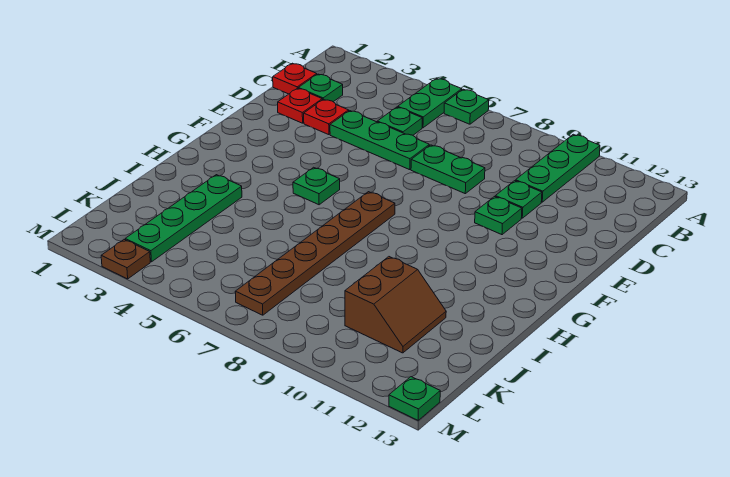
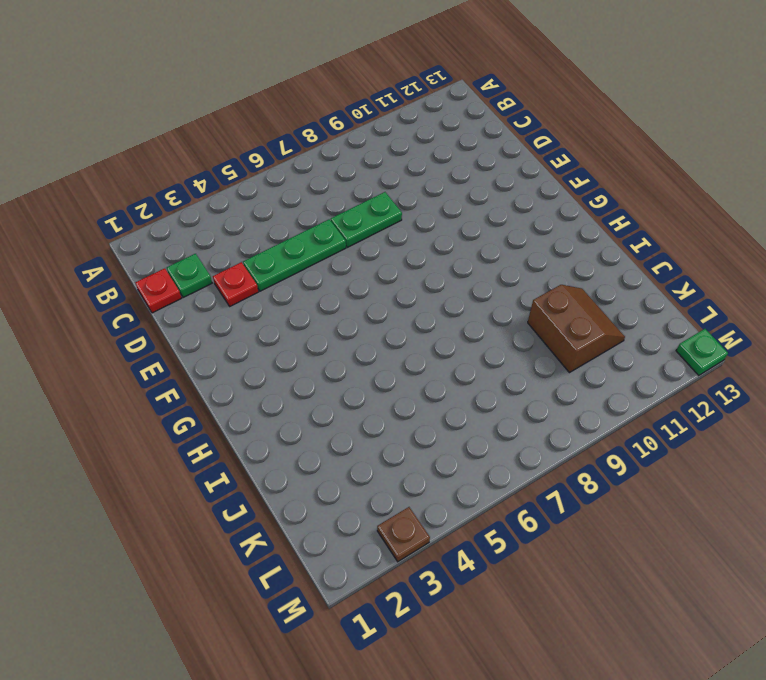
none -> green 1x2 plate [398,78,462,128]
none -> green 1x1 plate [444,89,489,124]
none -> green 1x3 plate [516,134,600,202]

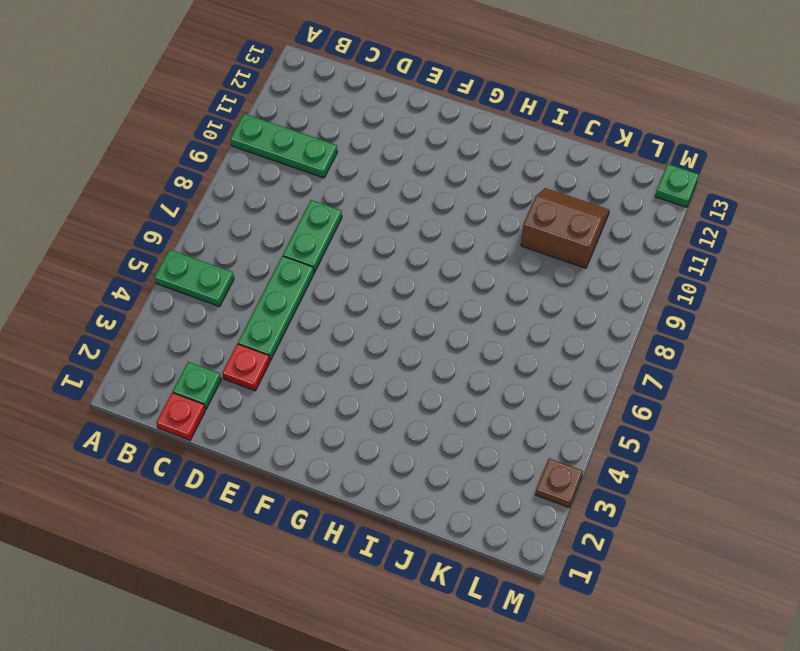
none -> green 1x1 plate [444,89,489,124]
none -> green 1x1 plate [377,107,422,135]
none -> red 1x1 plate [278,88,322,123]

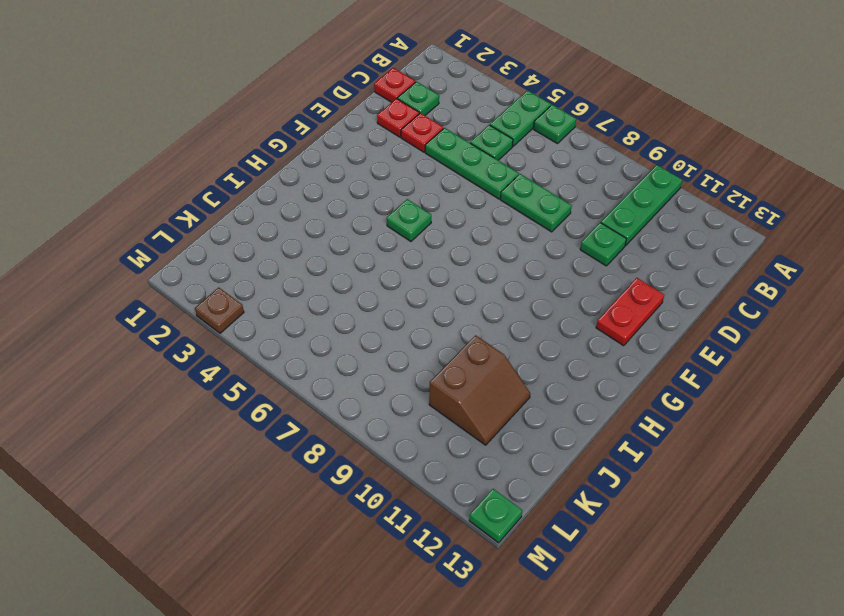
red 1x2 plate [596,278,664,346] -> none
none -> green 1x1 plate [475,197,522,235]
none -> brown 1x6 plate [235,192,395,315]
none -> green 1x4 plate [125,175,242,262]

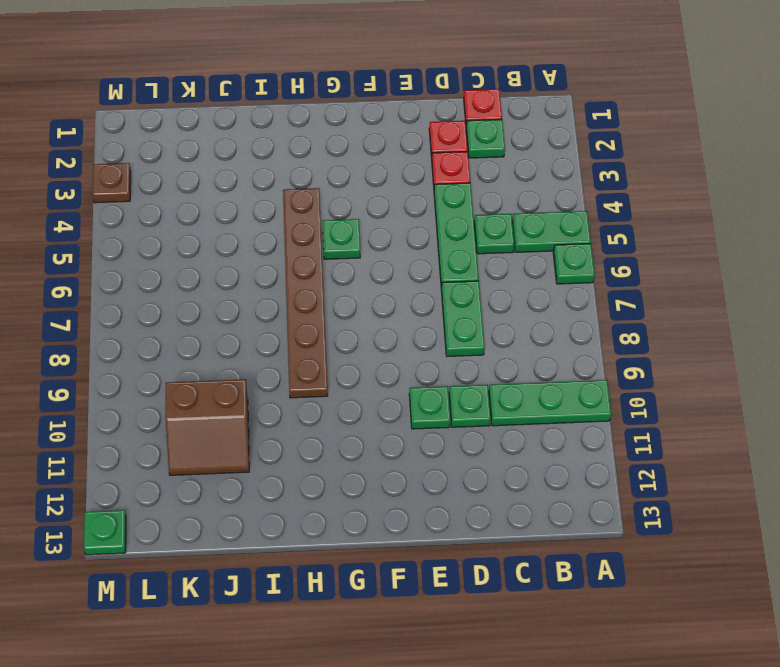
brown 1x6 plate [283,188,328,398] -> brown 1x6 plate turned to [235,192,395,315]
none -> green 1x4 plate [125,175,242,262]

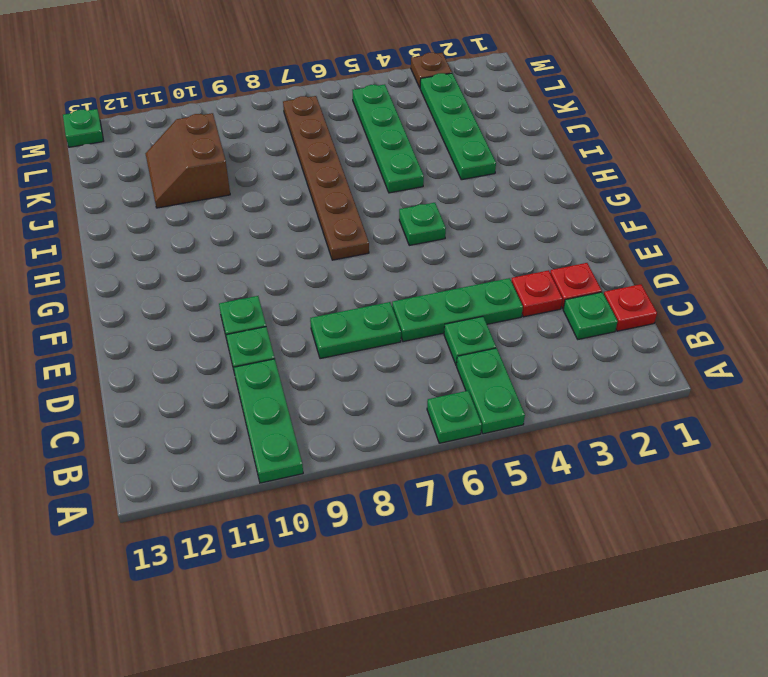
green 1x4 plate [353,84,424,193] -> none

